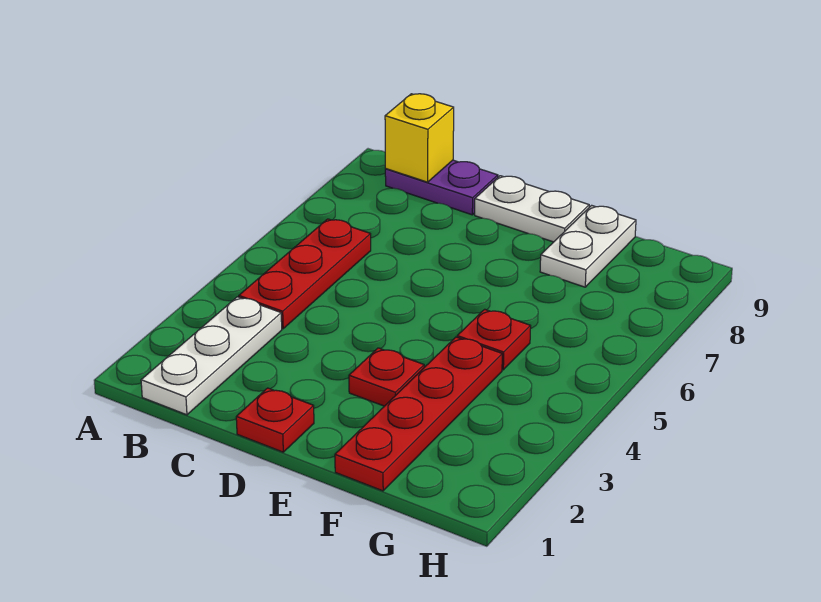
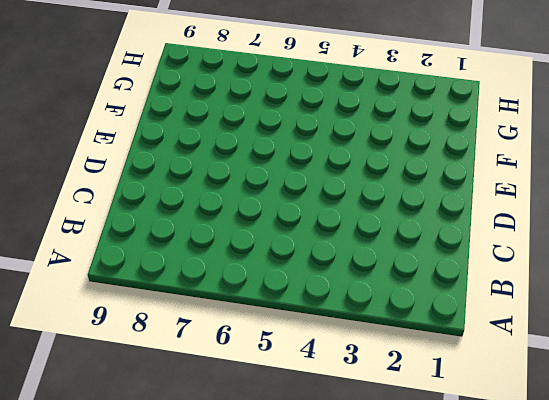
none -> white 1x3 plate [141,297,282,415]
none -> red 1x3 plate [239,219,371,329]

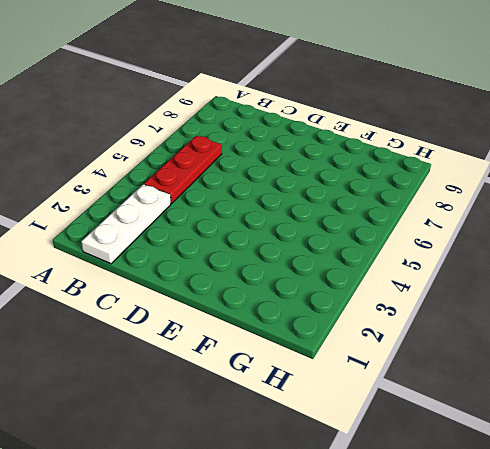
none -> purple 1x2 plate [385,160,498,215]
none -> red 1x1 plate [236,388,314,452]

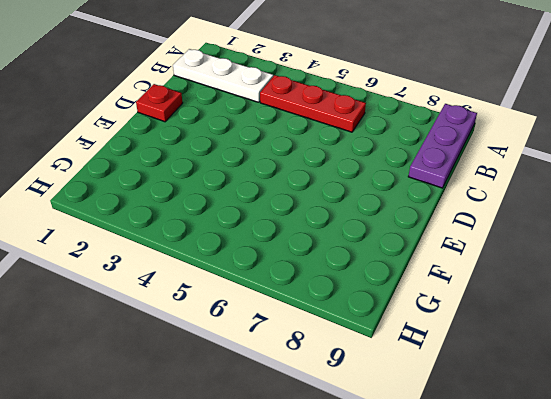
purple 1x3 plate [408,104,477,188] -> purple 1x2 plate [385,160,498,215]
none -> white 1x2 plate [475,176,589,242]
none -> red 1x1 plate [349,348,424,406]

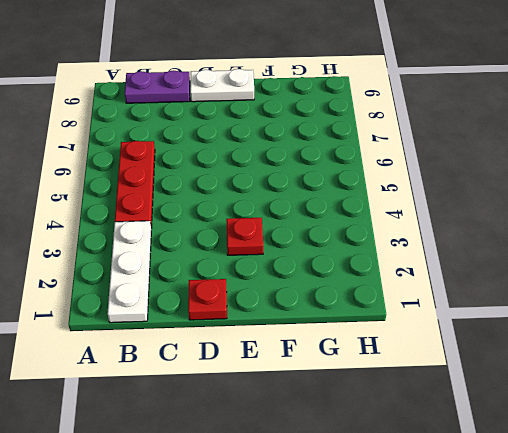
none -> red 1x4 plate [335,337,502,491]
none -> red 1x1 plate [457,309,531,370]

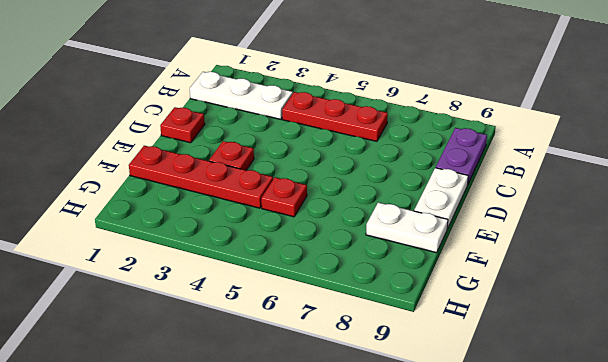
none -> yellow 1x1 brick [385,94,454,182]

